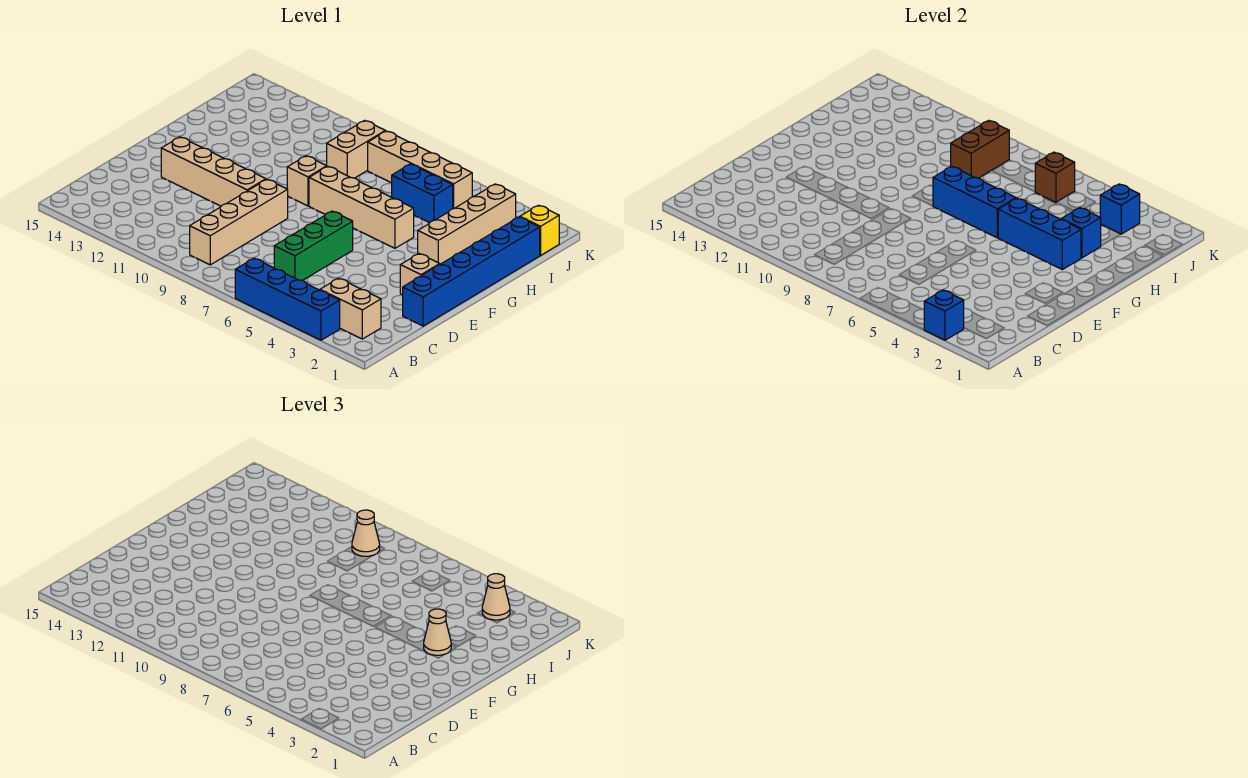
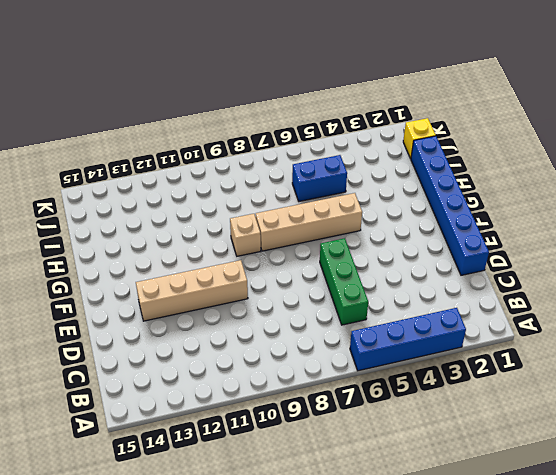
none -> tan 1x2 brick [320,278,381,339]
none -> tan 1x4 brick [190,179,288,265]
none -> tan 1x1 brick [400,254,440,295]

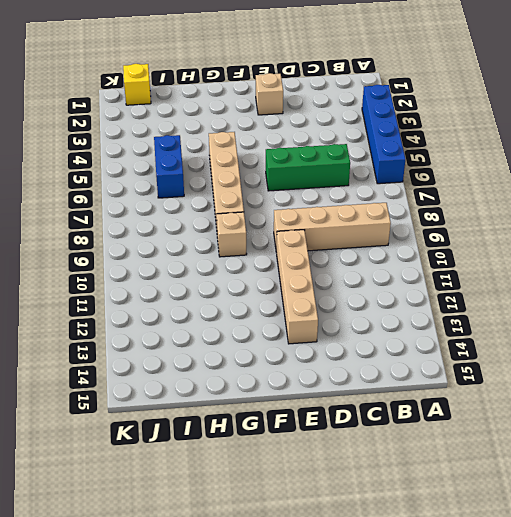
none -> tan 1x2 brick [320,278,381,339]
none -> blue 1x6 brick [403,217,540,326]
none -> tan 1x4 brick [418,184,516,264]

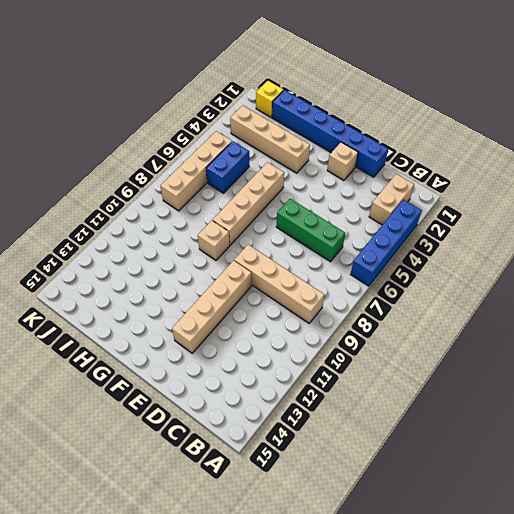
none -> tan 1x2 brick [327,120,385,178]
none -> blue 1x1 brick [924,290,964,340]
none -> blue 1x3 brick [998,198,1081,270]

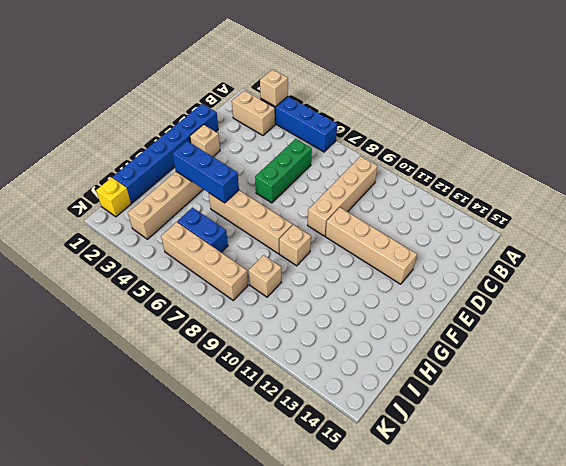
tan 1x1 brick [260,69,288,107] -> blue 1x1 brick [924,290,964,340]
tan 1x1 brick [249,255,281,297] -> tan 1x2 brick [327,120,385,178]
none -> blue 1x3 brick [933,166,1016,238]
none -> blue 1x1 brick [1061,208,1101,258]
none -> brown 1x2 brick [951,120,1009,178]

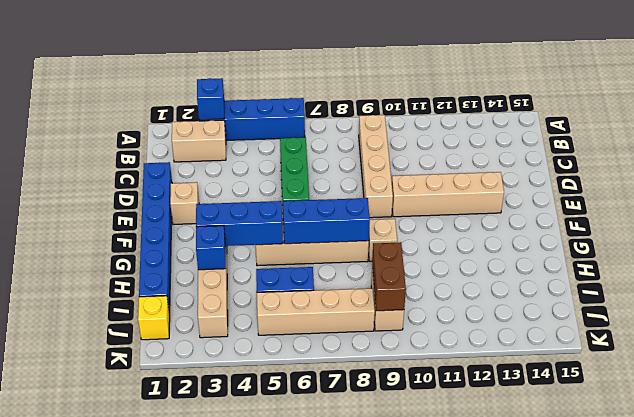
none -> blue 1x1 brick [1100,184,1140,234]
none -> brown 1x1 brick [1035,152,1075,202]
none -> tan 1x1 cone [424,609,451,655]

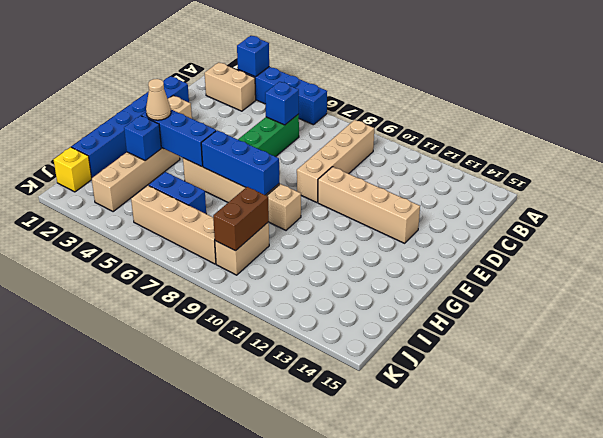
blue 1x1 brick [265,82,299,125] -> blue 1x1 brick moved to [1100,184,1140,234]
none -> brown 1x1 brick [1035,152,1075,202]
none -> tan 1x1 cone [482,574,510,620]
none -> tan 1x1 cone [352,510,380,556]

